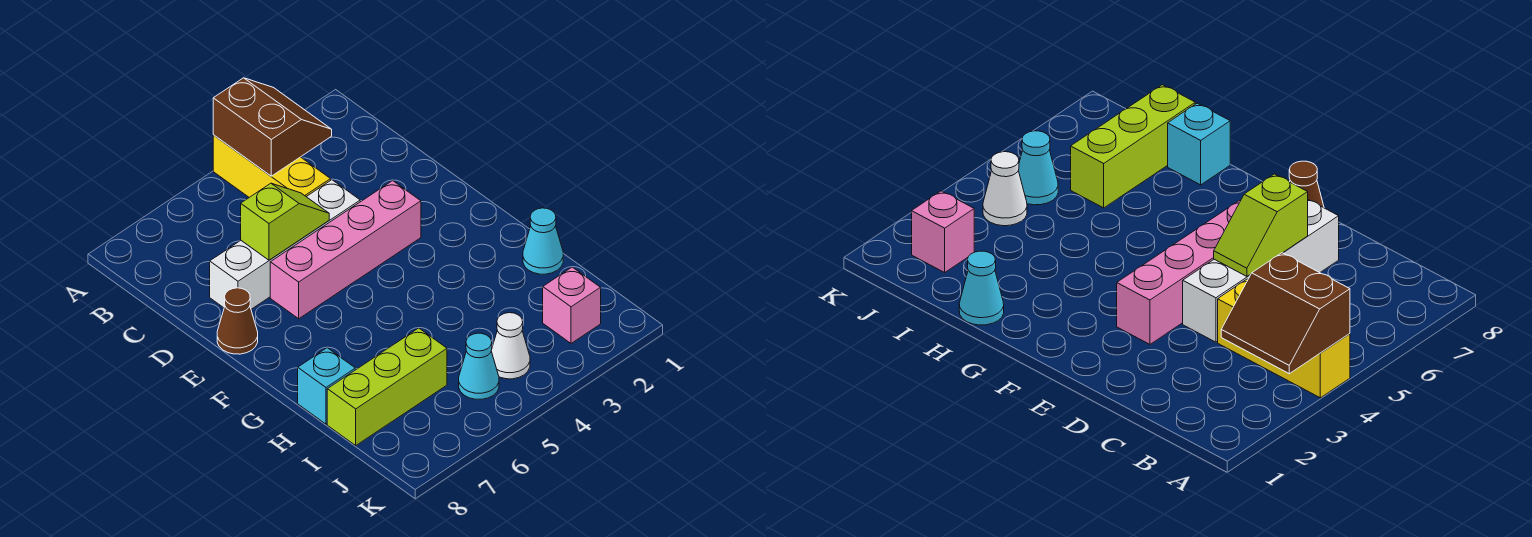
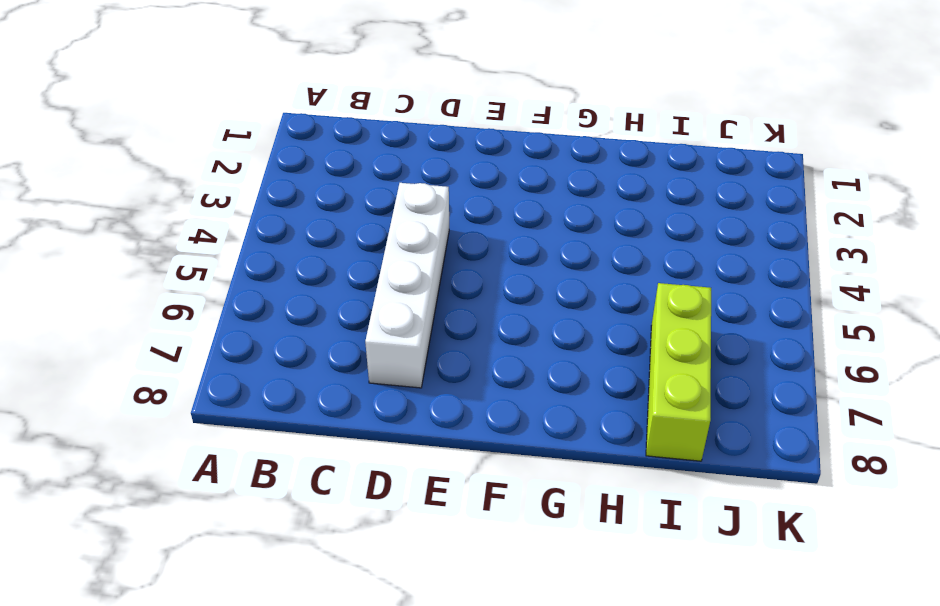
none -> yellow 1x3 brick [213,135,331,197]
none -> pink 1x4 brick [270,181,421,319]
none -> brown 1x1 cone [217,288,258,354]

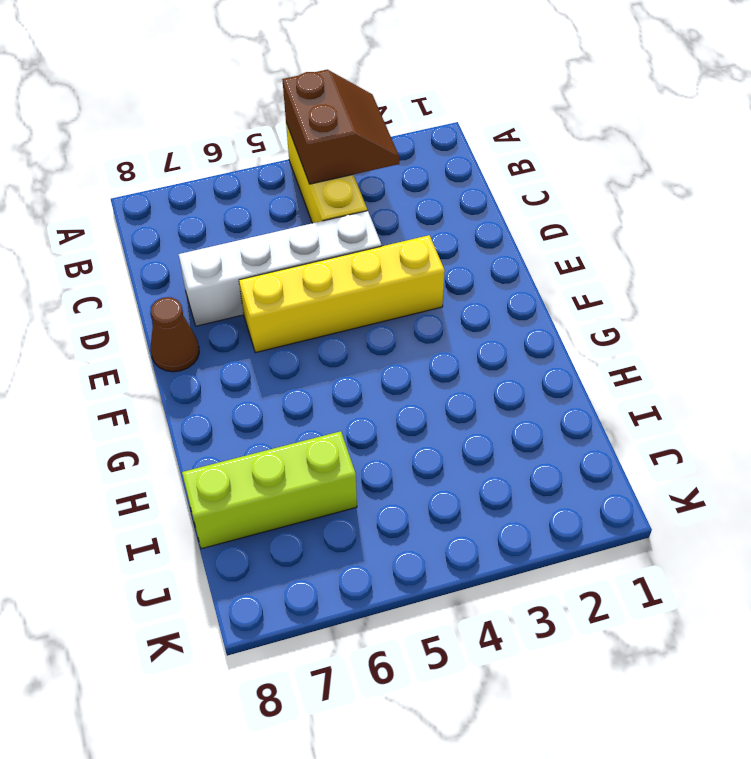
yellow 1x4 brick [239,235,445,353] -> pink 1x4 brick [270,181,421,319]
none -> cyan 1x1 cone [523,208,563,274]
none -> cyan 1x1 brick [298,348,355,424]
none -> pink 1x1 brick [543,267,601,343]

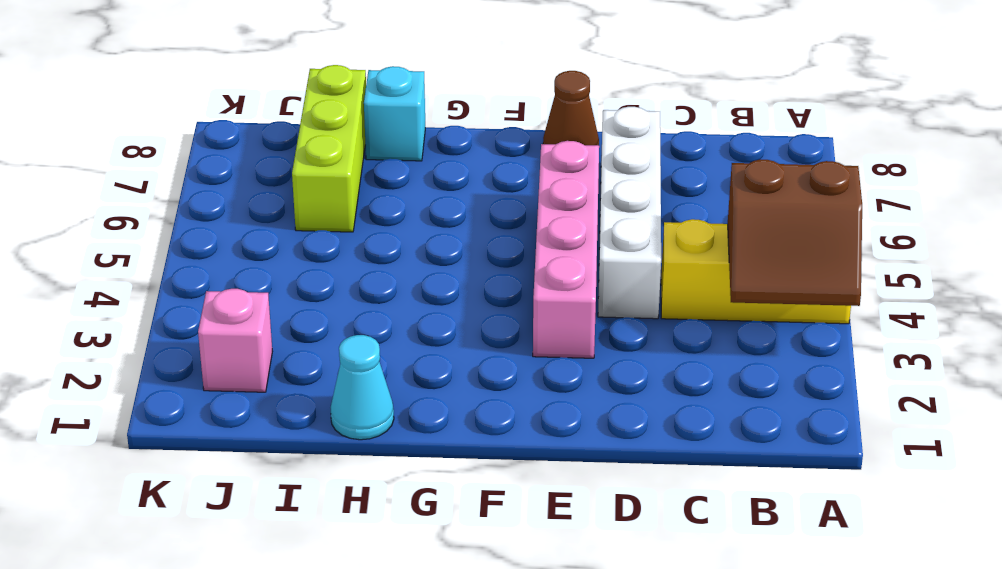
none -> white 1x1 cone [491,313,530,379]
none -> cyan 1x1 cone [459,333,499,399]
none -> lime 1x2 slope [241,183,329,260]

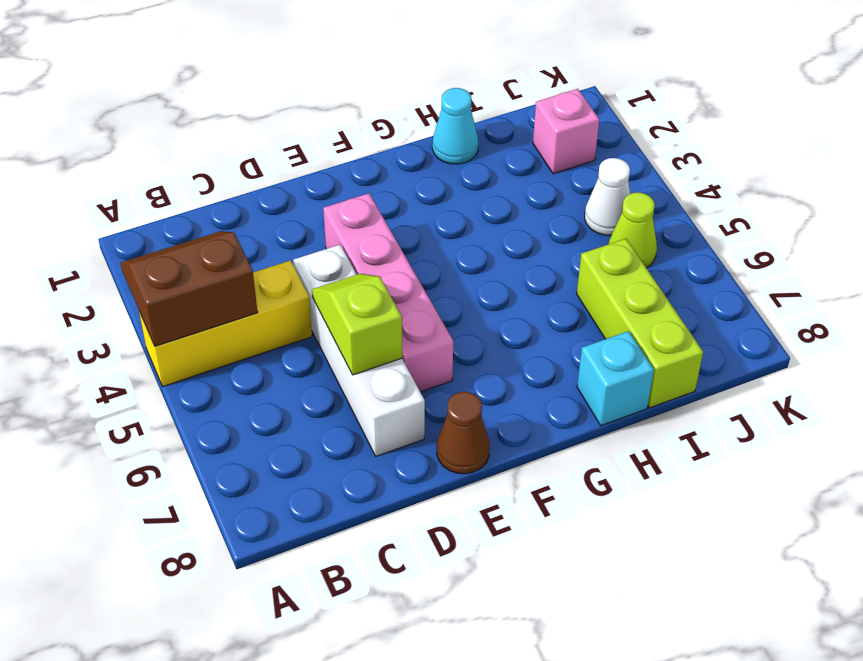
lime 1x1 cone [608,192,657,268] -> cyan 1x1 cone [459,333,499,399]

